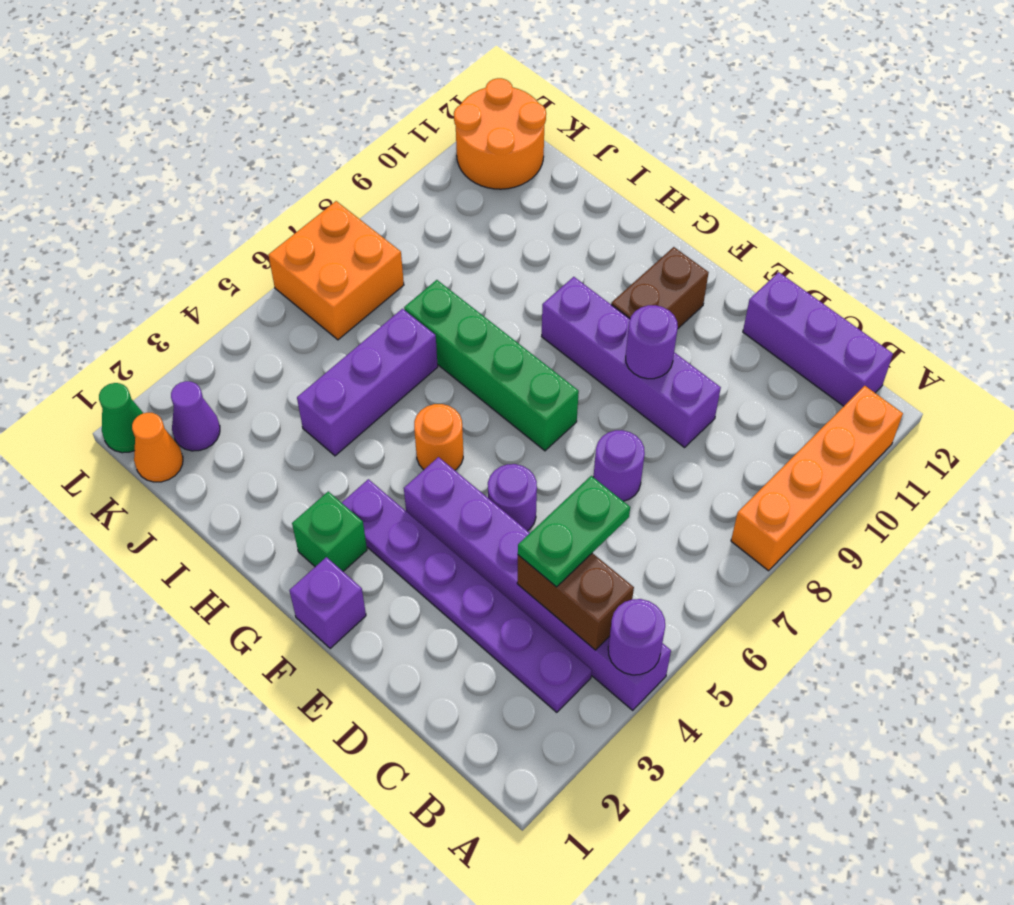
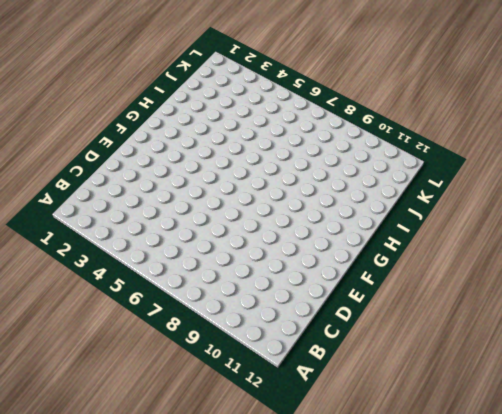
none -> purple 1x6 brick [404,457,671,710]
none -> orange 1x4 brick [731,386,903,571]
none -> purple 1x6 plate [342,479,592,712]

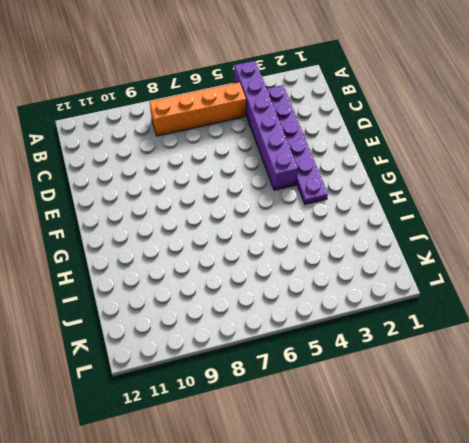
orange 1x4 brick [150,82,246,136] -> orange 1x4 brick moved to [731,386,903,571]
none -> purple 1x3 brick [743,272,893,406]
none -> purple 1x1 round brick [594,430,645,501]
none -> purple 1x4 brick [542,277,721,447]

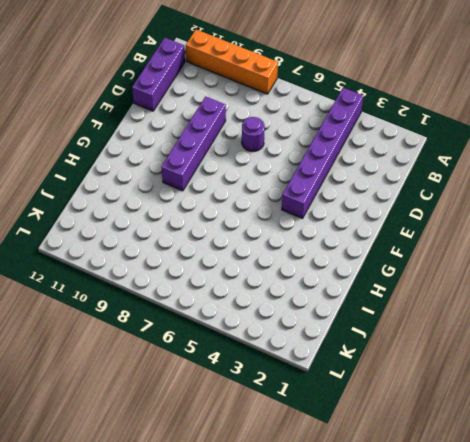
none -> purple 1x6 plate [342,479,592,712]
none -> purple 1x1 round brick [488,464,537,531]
none -> purple 1x1 brick [289,557,366,649]

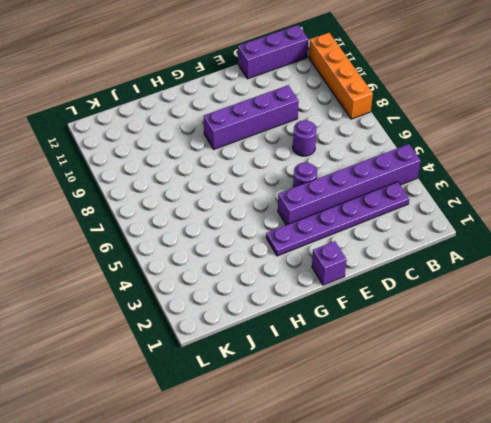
none -> green 1x4 brick [404,280,579,451]
none -> brown 1x2 brick [611,247,709,328]
none -> green 1x1 brick [292,492,367,571]

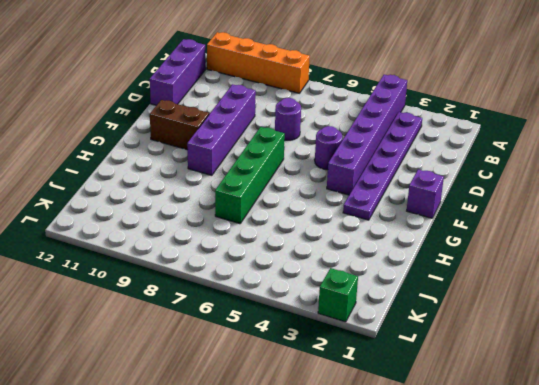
green 1x1 brick [318,268,358,322] -> green 1x1 brick moved to [292,492,367,571]
none -> orange 1x1 round brick [414,404,463,470]
none -> purple 1x3 brick [297,309,438,456]
none -> orange 1x1 cone [132,413,183,482]

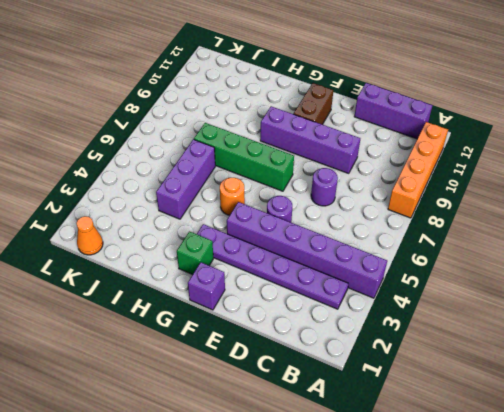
none -> purple 1x1 cone [171,381,220,451]
none -> orange 2x2 brick [268,201,404,340]
none -> orange 2x2 round brick [454,78,546,189]

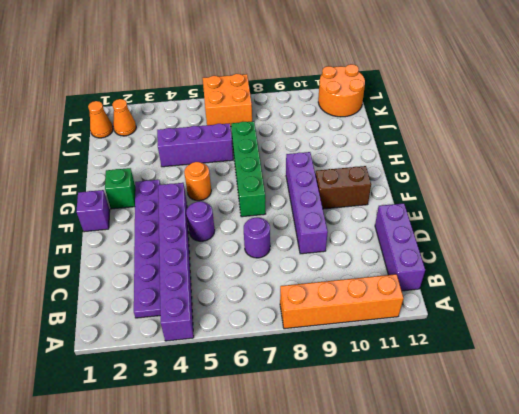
orange 1x1 cone [112,99,136,136] -> purple 1x1 cone [171,381,220,451]
none -> green 1x1 cone [99,383,143,453]
none -> purple 1x1 round brick [608,599,665,675]
none -> brown 1x2 brick [517,553,634,650]

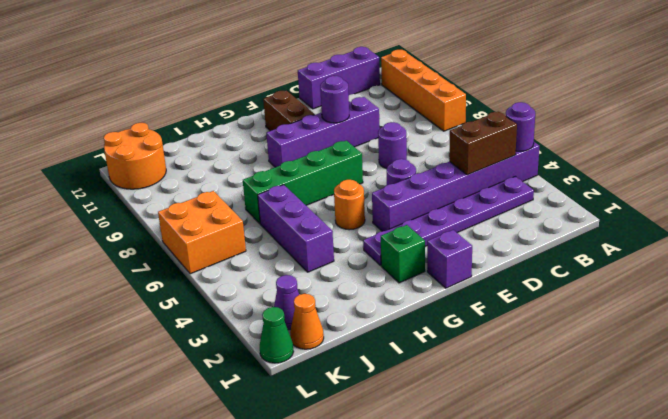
none -> green 1x2 plate [518,476,630,587]

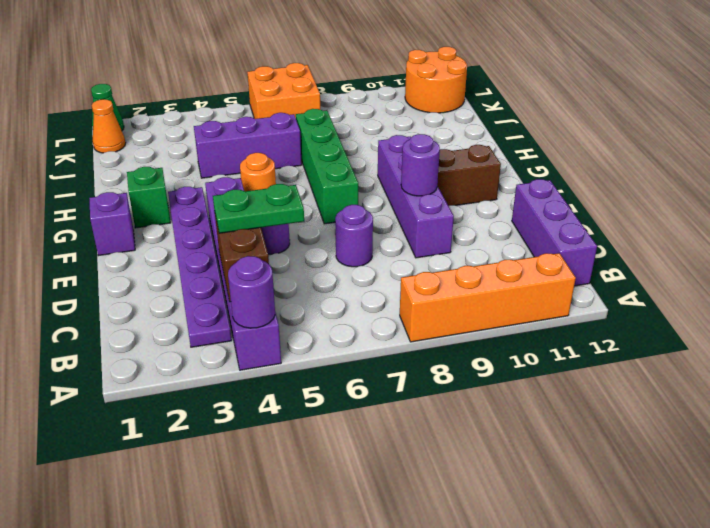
none -> purple 1x1 cone [171,381,220,451]

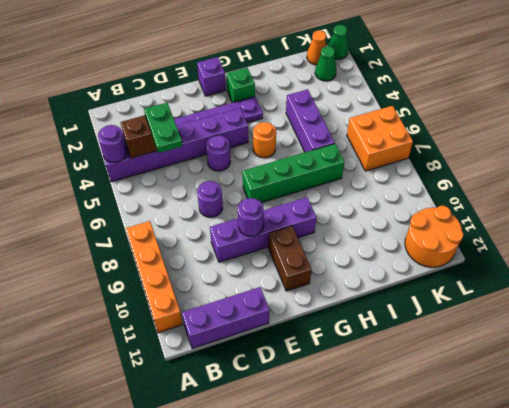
green 1x1 cone [315,46,337,81] -> purple 1x1 cone [171,381,220,451]

